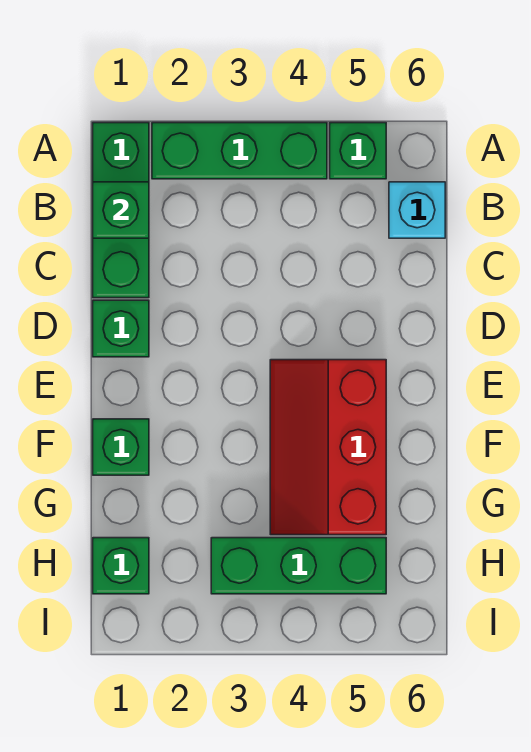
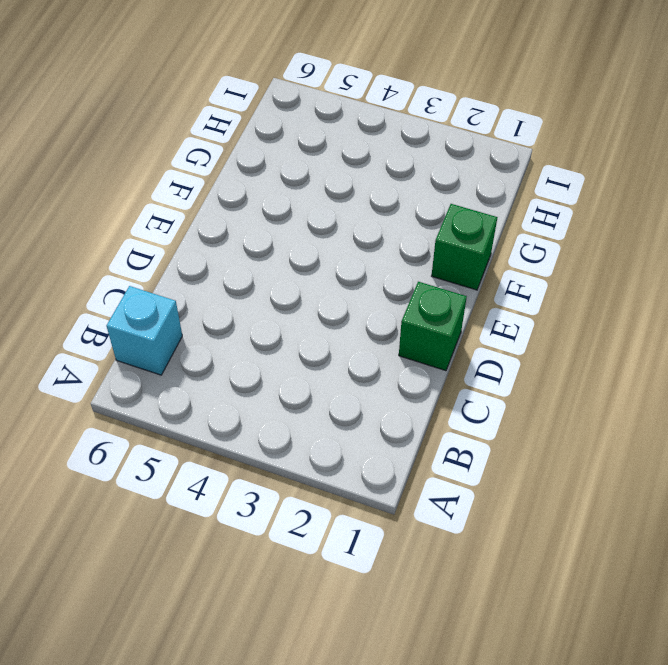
none -> green 1x3 brick [93,123,149,298]
none -> green 1x3 brick [152,123,327,179]

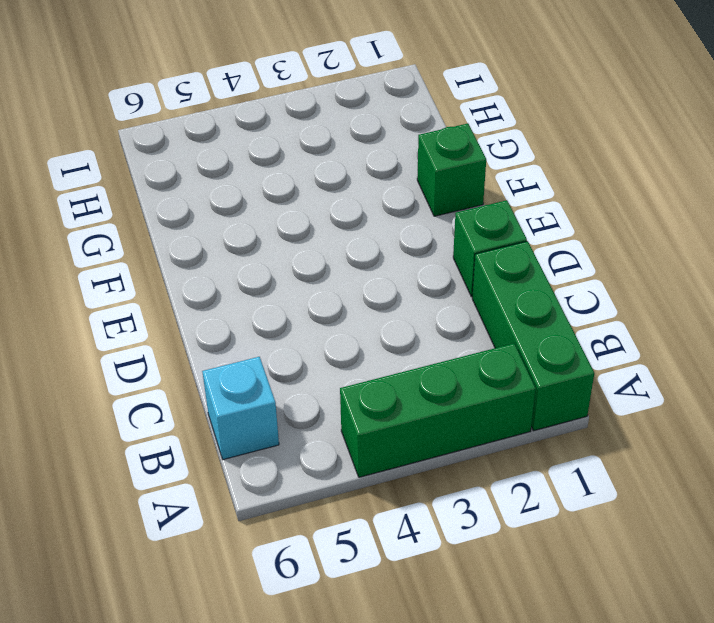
none -> green 1x1 brick [330,123,386,179]
none -> red 2x3 slope [270,360,386,535]

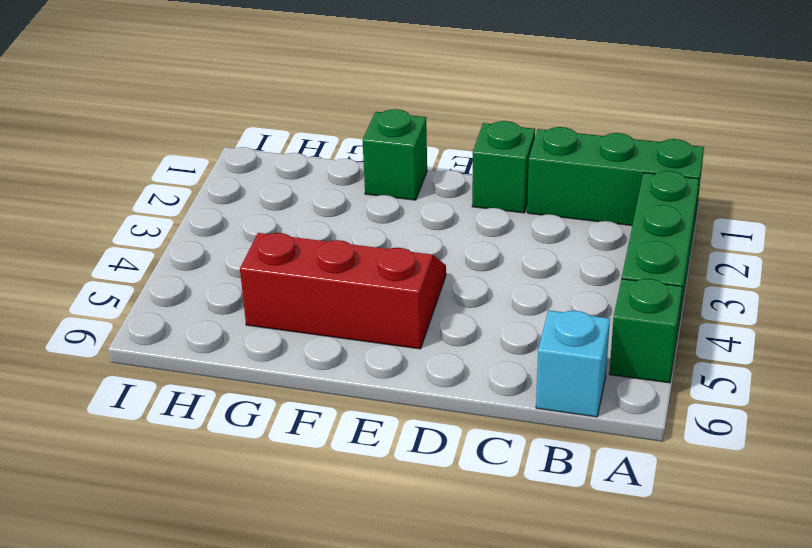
none -> green 1x1 brick [93,538,149,594]
none -> green 1x3 brick [211,538,386,594]

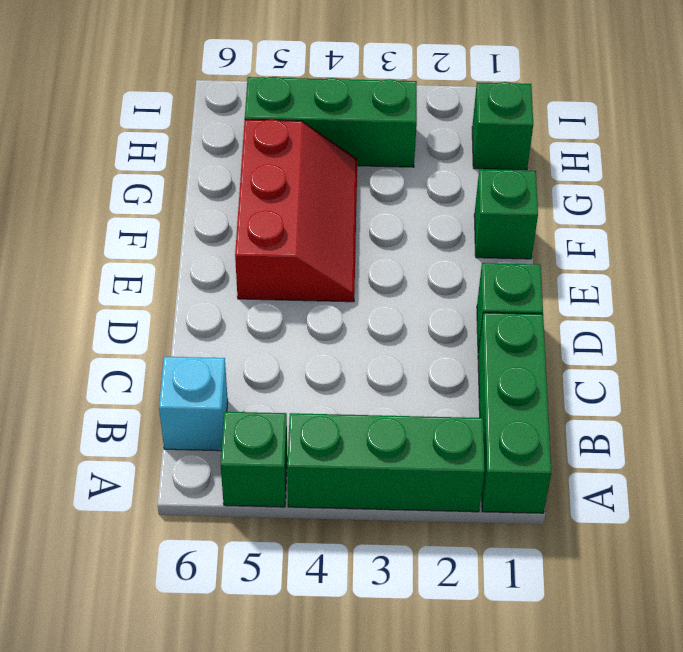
none -> green 1x1 brick [93,182,149,238]

